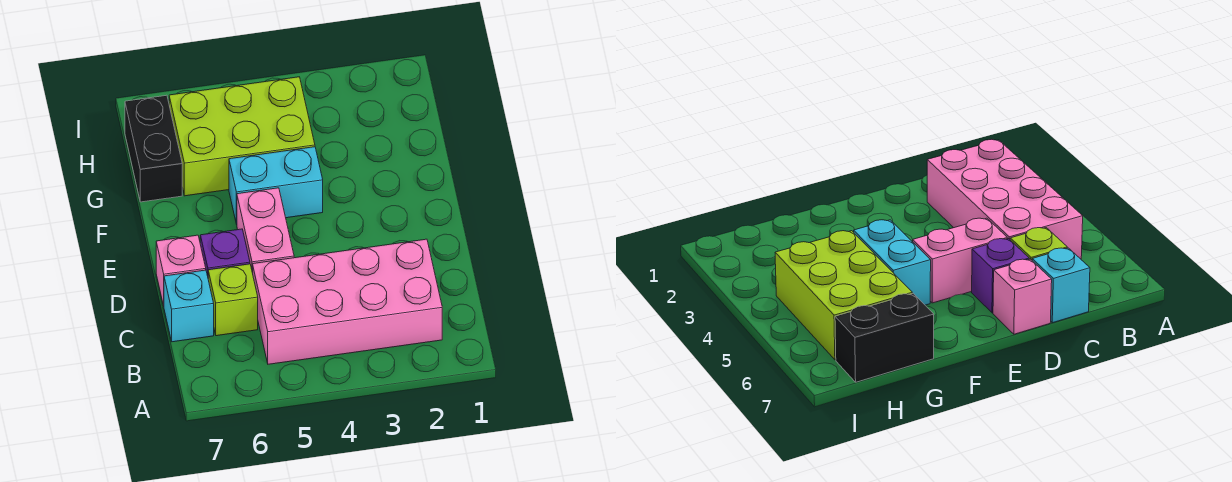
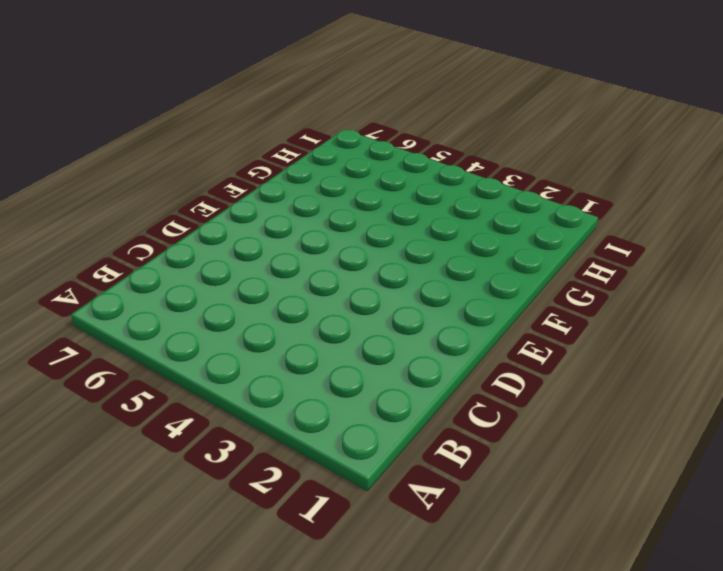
none -> pink 2x4 brick [253,239,442,364]
none -> lime 1x1 brick [208,264,258,336]

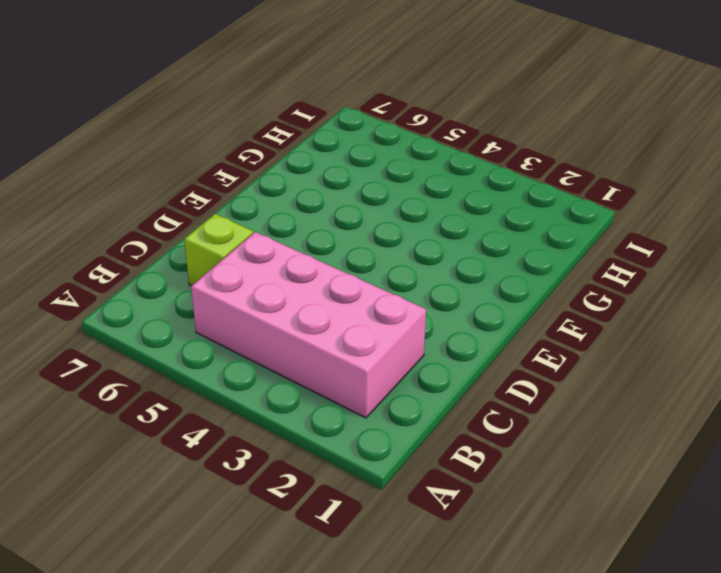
none -> cyan 1x1 brick [164,270,214,342]
none -> pink 1x2 brick [237,188,294,273]

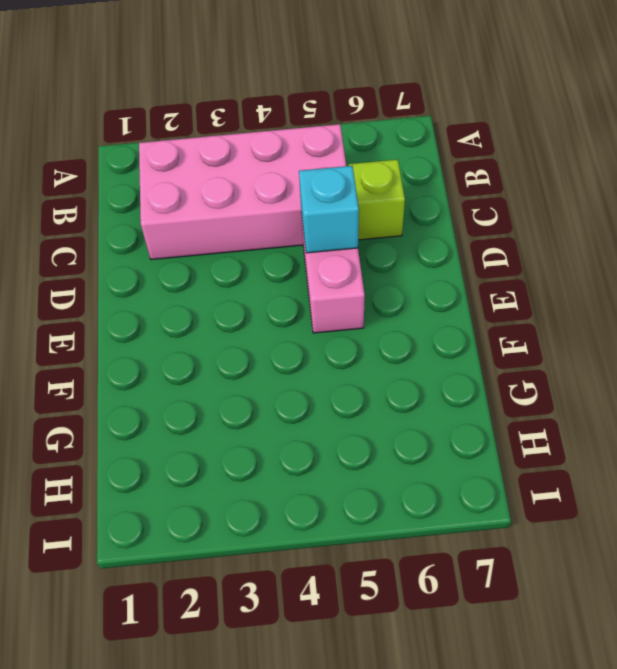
cyan 1x1 brick [299,166,359,253] -> cyan 1x1 brick moved to [164,270,214,342]
none -> purple 1x1 brick [200,229,250,276]
none -> pink 1x1 brick [156,235,206,306]

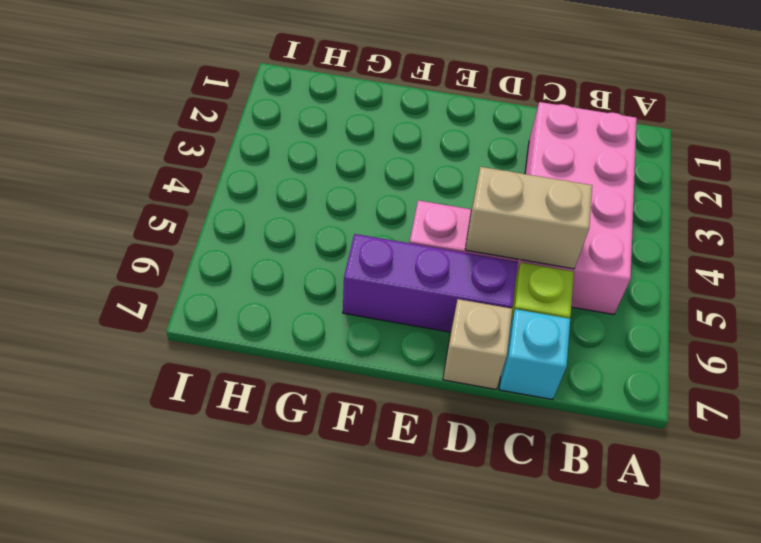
tan 1x2 brick [465,167,592,269] -> none
purple 1x3 brick [343,234,518,332] -> purple 1x1 brick [200,229,250,276]
tan 1x1 brick [443,299,512,389] -> pink 1x1 brick [156,235,206,306]
none -> cyan 1x2 brick [229,147,323,224]
none -> lime 2x3 brick [169,77,315,196]

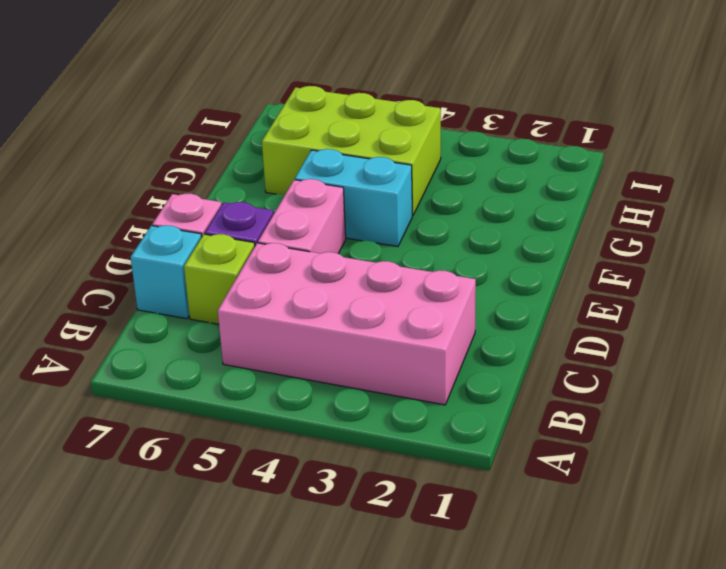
none -> black 1x2 brick [125,95,182,202]

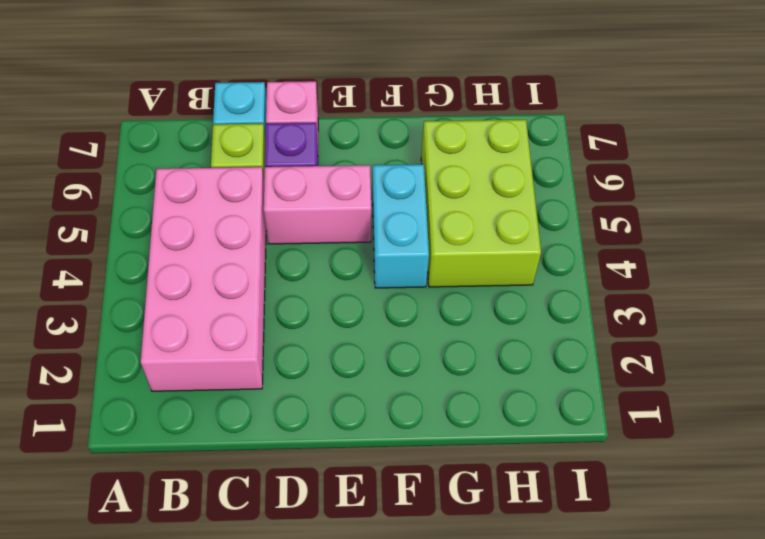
none -> black 1x2 brick [125,95,182,202]

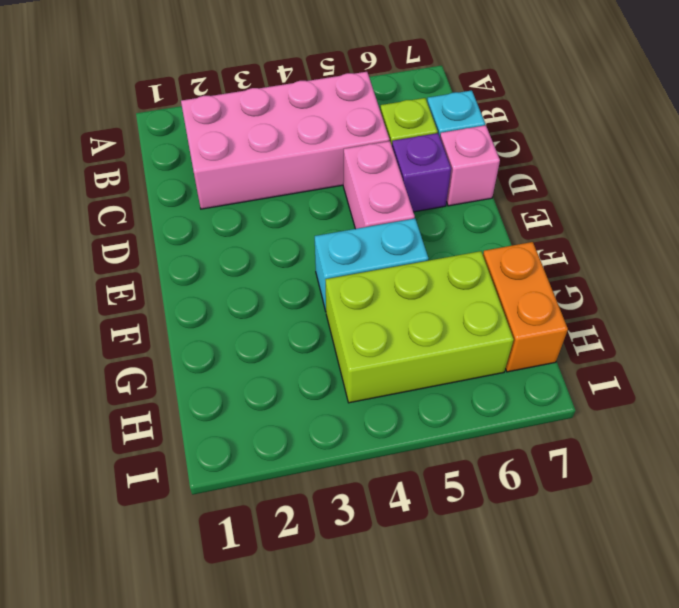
orange 1x2 brick [483,242,568,372] -> black 1x2 brick [125,95,182,202]

